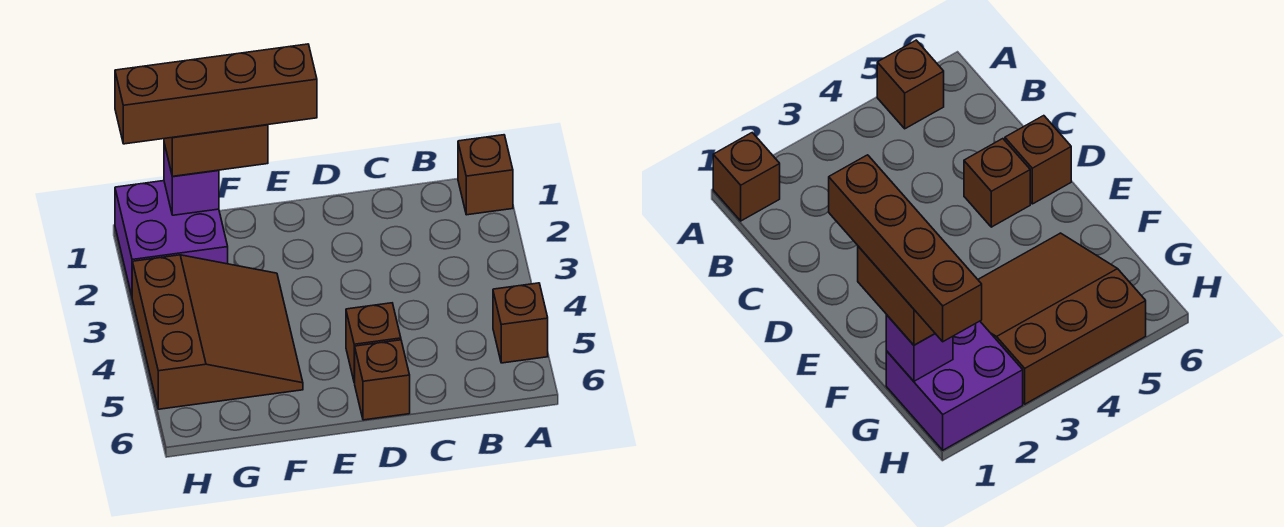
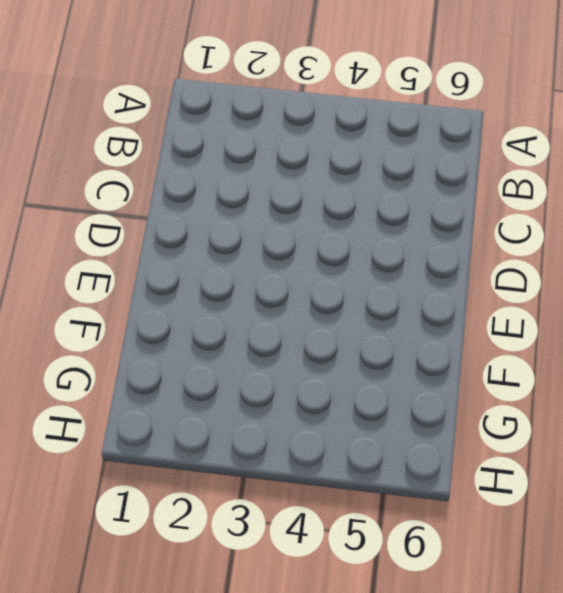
none -> brown 1x1 brick [458,135,513,215]
none -> brown 1x1 brick [493,283,548,363]

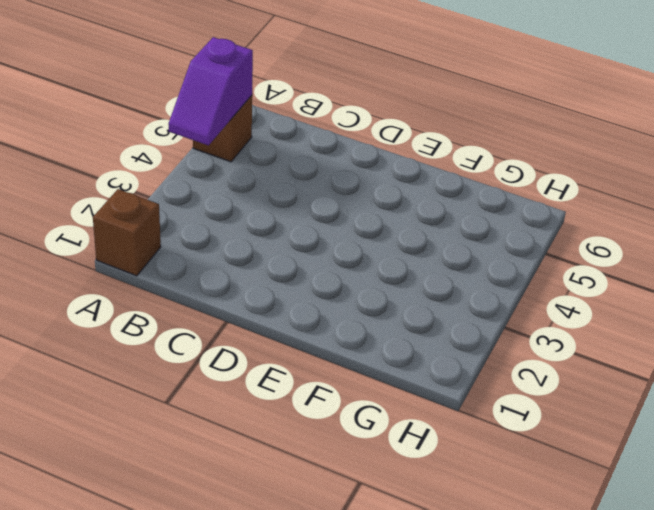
purple 1x2 slope [169,37,253,145] -> none
none -> brown 1x1 brick [346,303,401,383]
none -> brown 1x1 brick [355,340,410,420]

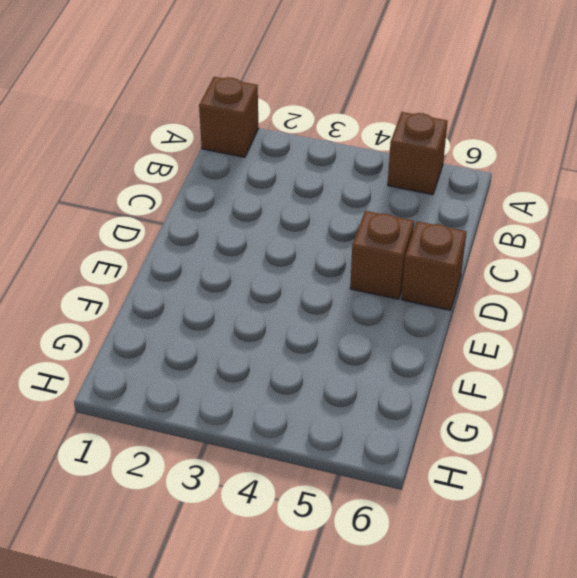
none -> brown 3x3 slope [132,255,303,409]
none -> purple 2x2 brick [115,181,228,296]

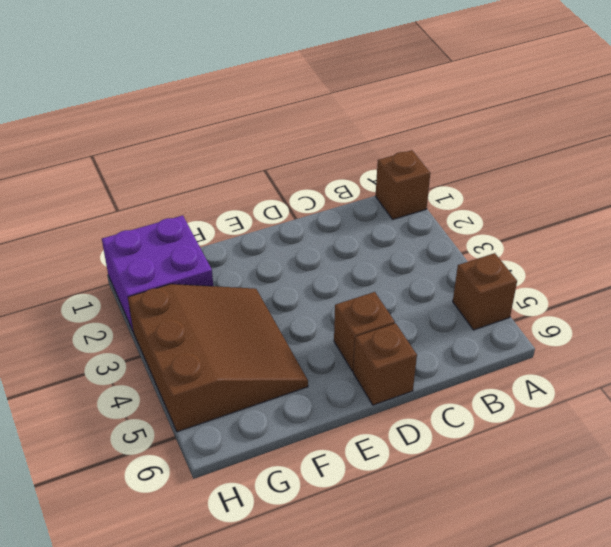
none -> purple 1x1 brick [164,144,219,215]
none -> brown 1x2 brick [164,125,268,176]

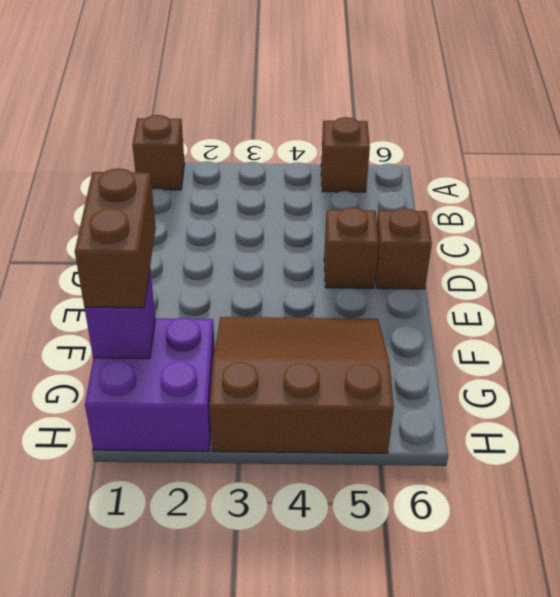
none -> brown 1x4 brick [115,44,317,144]

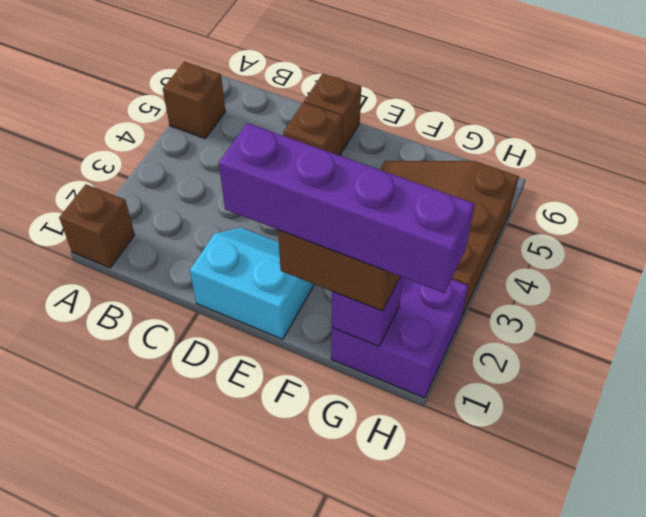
cyan 2x2 slope [190,228,315,339] -> none
purple 1x4 brick [219,123,475,293] -> brown 1x4 brick [115,44,317,144]

